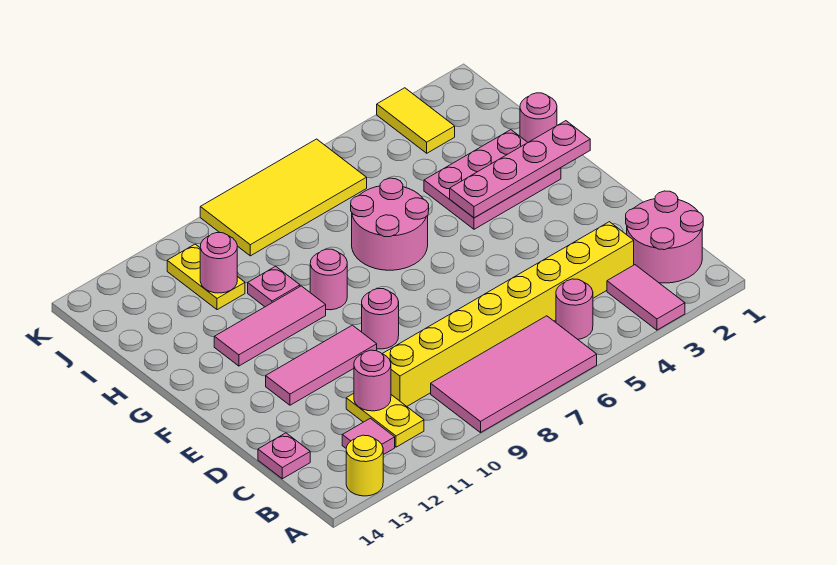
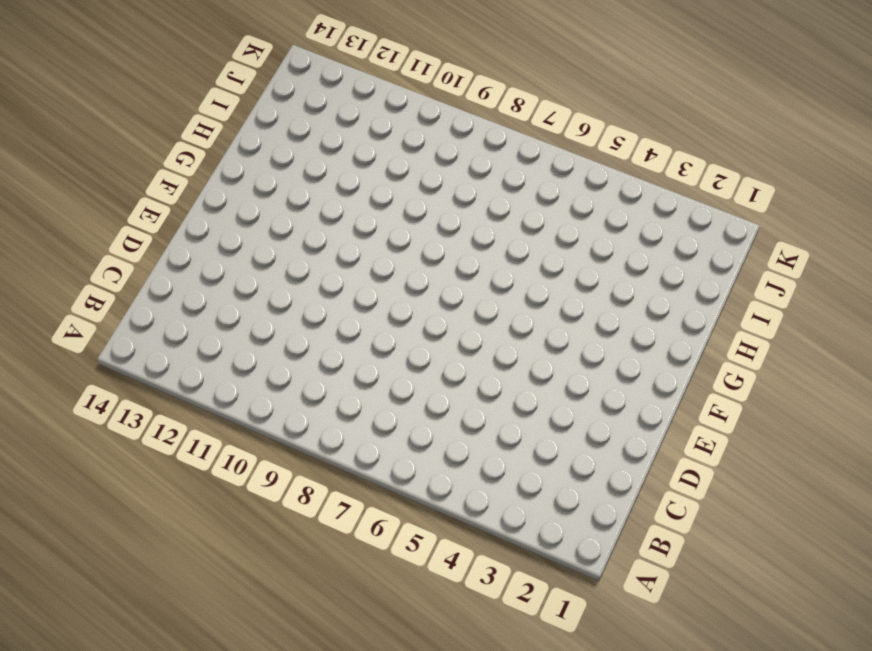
none -> pink 1x2 tile [607,265,685,330]
none -> pink 2x4 tile [431,316,597,433]
none -> yellow 1x1 round brick [346,435,383,496]

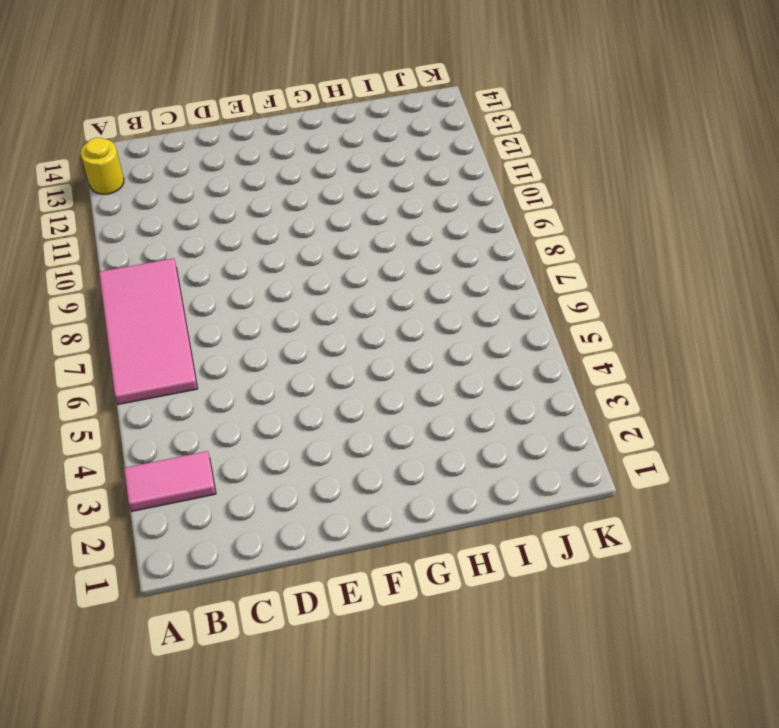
none -> pink 2x2 round brick [626,191,703,283]
none -> pink 1x1 round brick [556,279,593,339]
none -> yellow 1x2 plate [346,394,424,447]

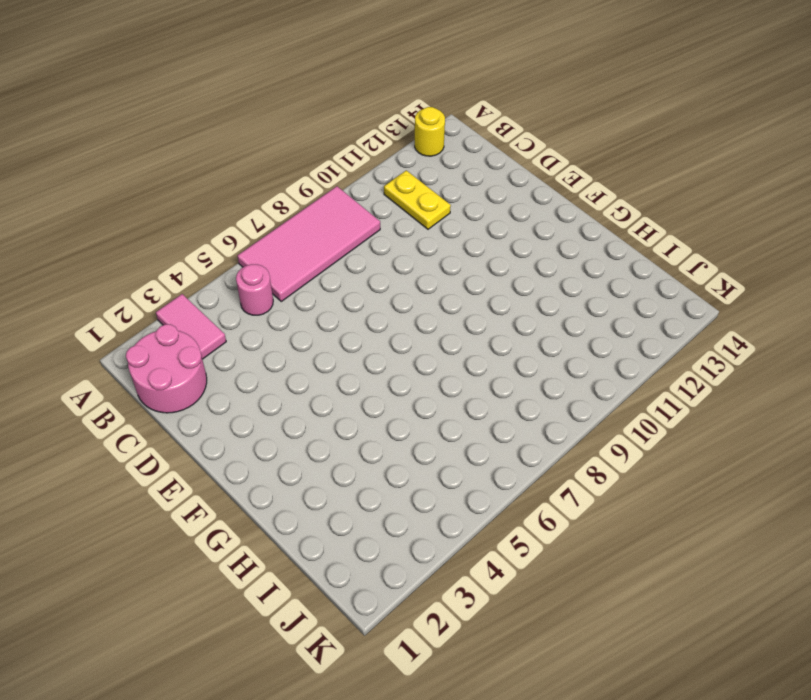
none -> pink 1x1 tile [342,418,395,455]
none -> yellow 1x8 brick [382,222,634,406]
none -> pink 1x1 plate [258,433,310,479]

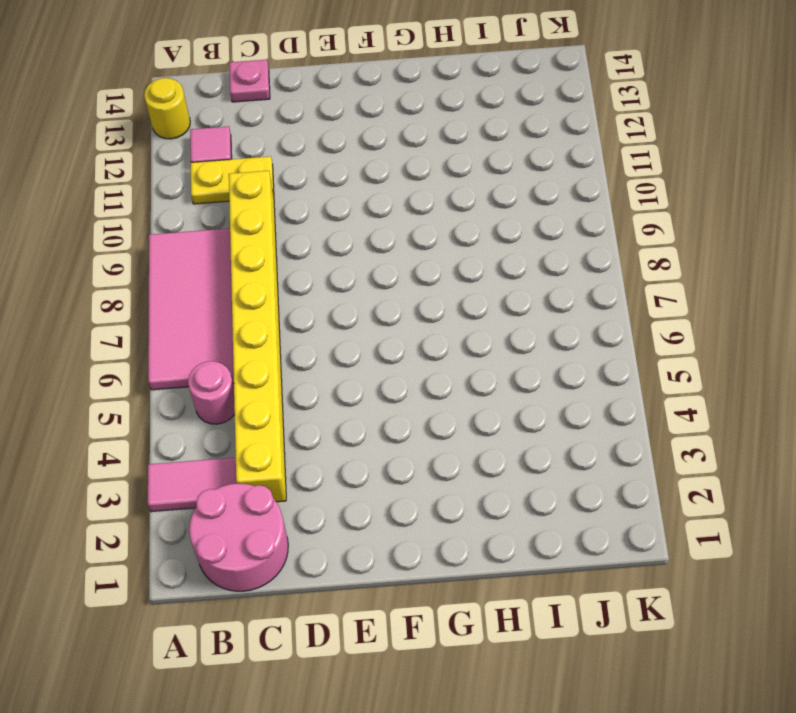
none -> pink 1x1 round brick [362,289,399,349]
none -> pink 1x3 tile [266,325,377,405]
none -> pink 2x3 plate [424,130,561,229]

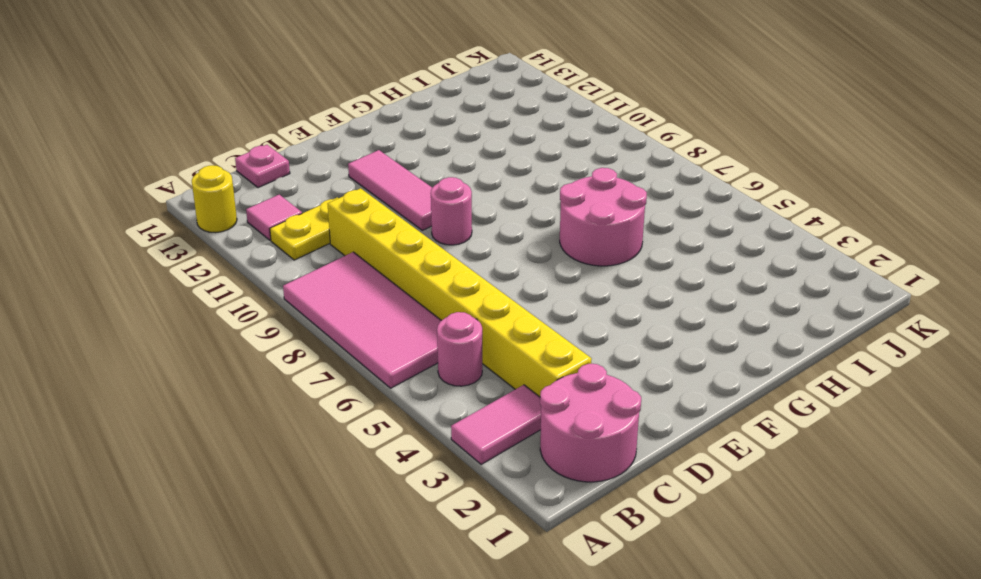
none -> pink 2x3 plate [424,130,561,229]
none -> pink 1x1 round brick [310,249,347,310]
none -> pink 1x3 tile [214,286,326,366]

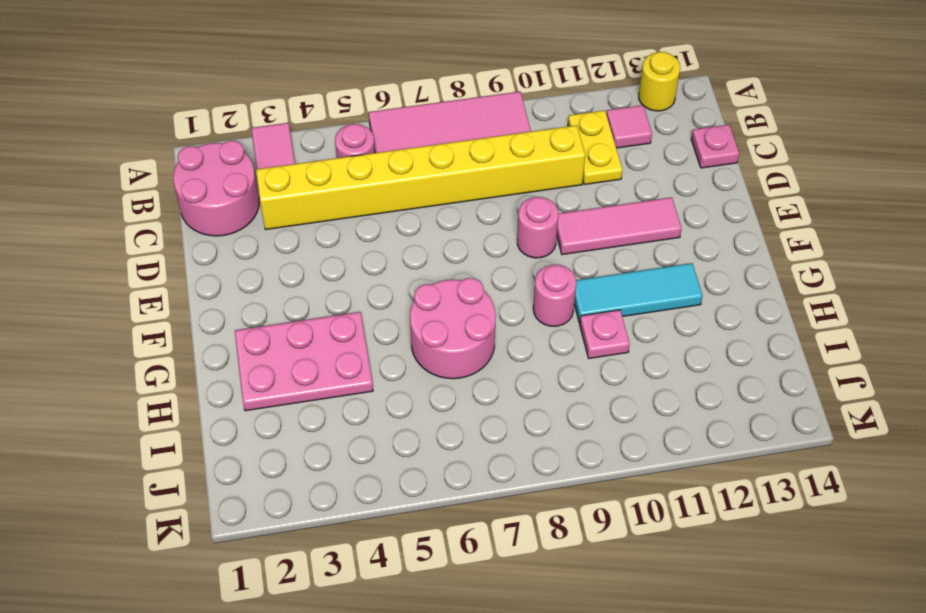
cyan 1x3 tile [574,263,703,323] -> pink 1x3 tile [214,286,326,366]
none -> pink 1x1 round brick [520,93,557,142]
none -> yellow 1x2 plate [167,244,245,310]
none -> yellow 1x2 tile [377,88,455,153]

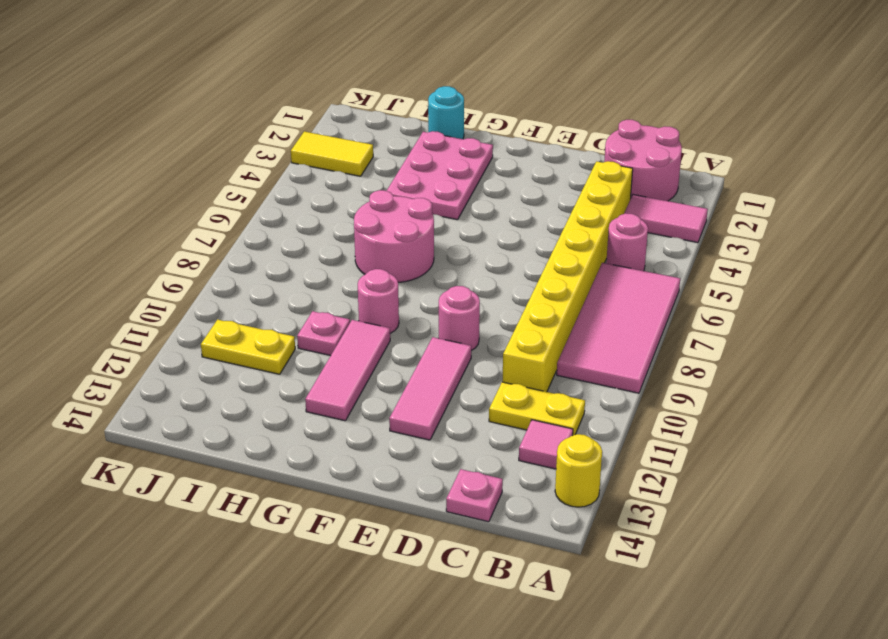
cyan 1x1 round brick [428,86,464,139] -> pink 1x1 round brick [520,93,557,142]
none -> yellow 2x4 tile [200,139,367,256]
none -> pink 1x1 round brick [354,350,391,411]
none -> pink 1x4 plate [450,121,590,218]

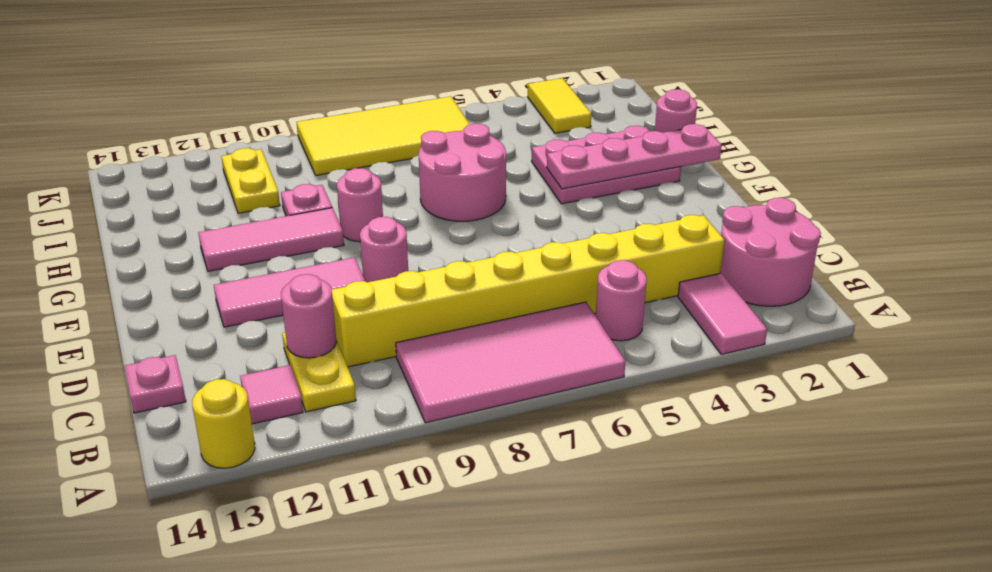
none -> pink 1x1 round brick [200,233,237,293]

